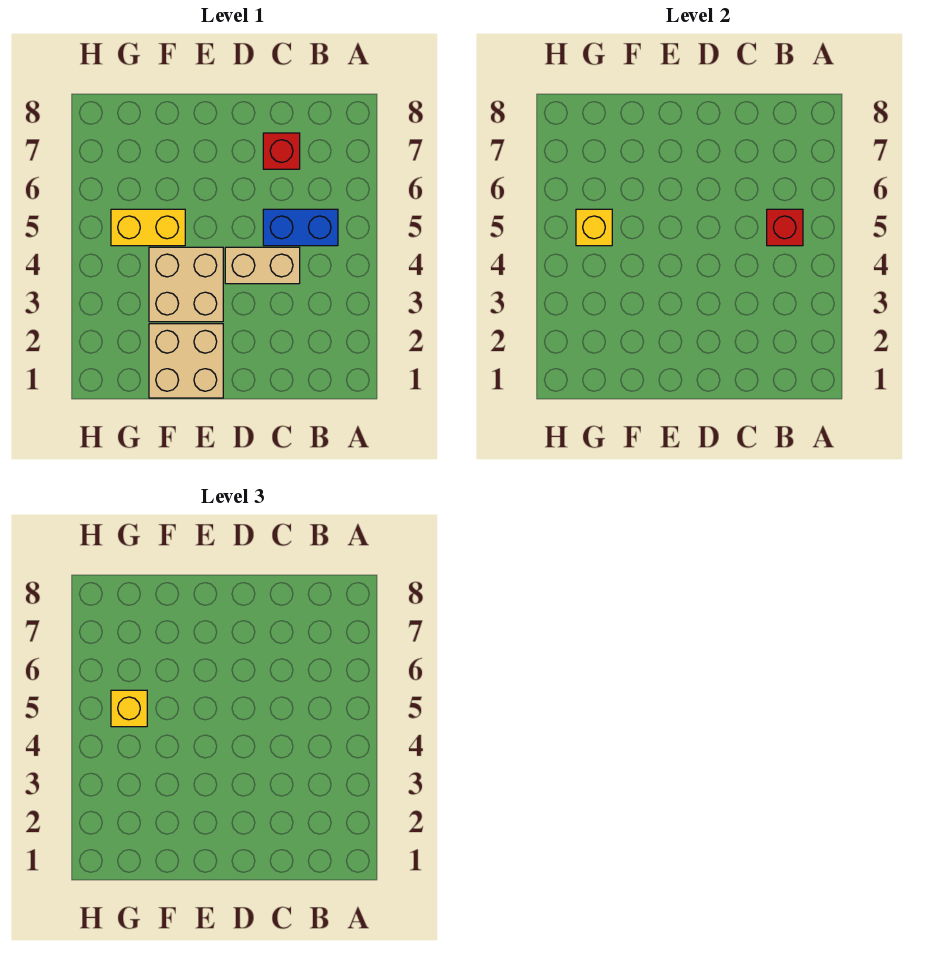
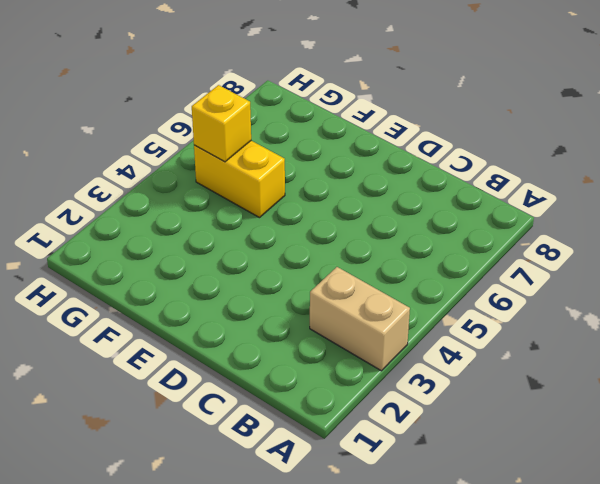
tan 1x2 brick [310,267,410,371] -> tan 1x2 brick moved to [225,247,300,284]
none -> blue 1x2 brick [263,209,338,246]
none -> red 1x1 brick [263,133,300,169]

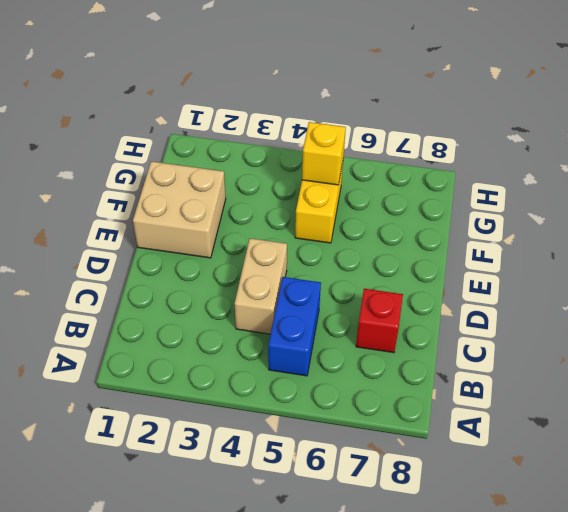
none -> tan 2x2 brick [149,247,223,322]
none -> red 1x1 brick [767,209,803,246]

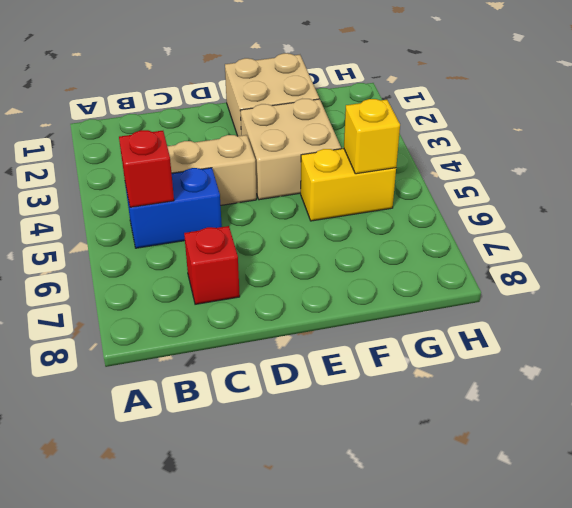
none -> yellow 1x1 brick [111,690,147,727]

